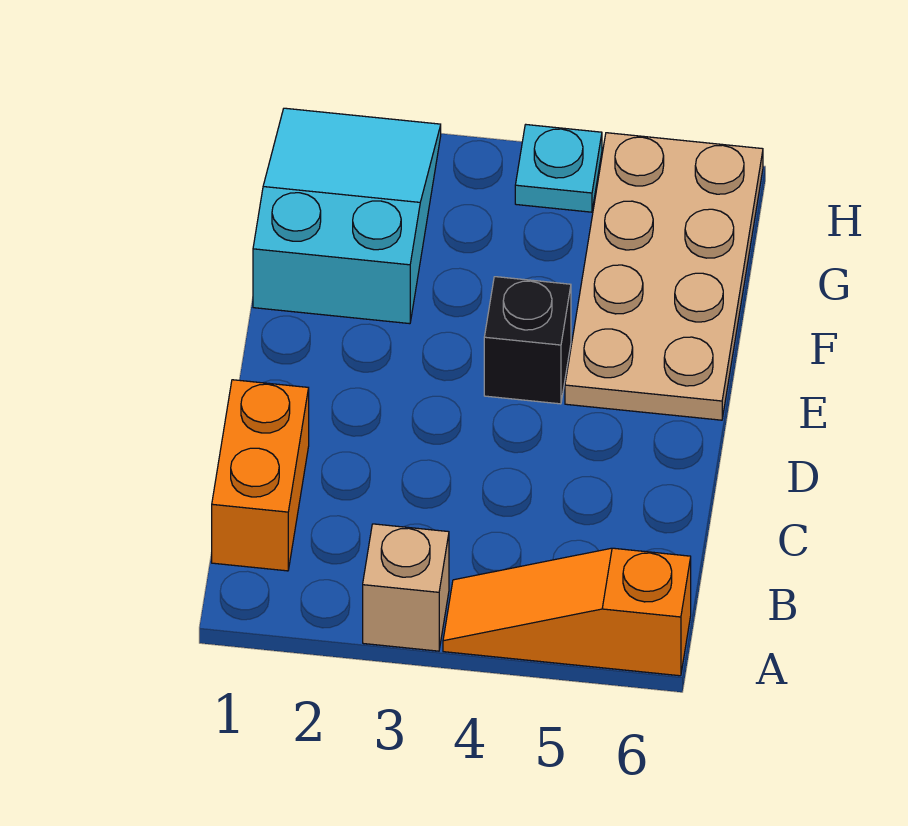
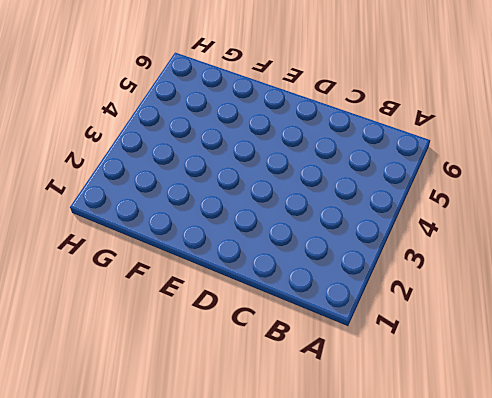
none -> tan 1x1 brick [363,524,449,651]
none -> orange 1x3 slope [443,548,691,676]

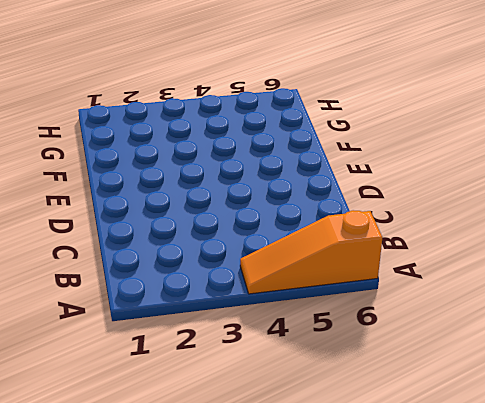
none -> tan 1x1 brick [363,524,449,651]
none -> orange 1x2 brick [212,380,309,571]

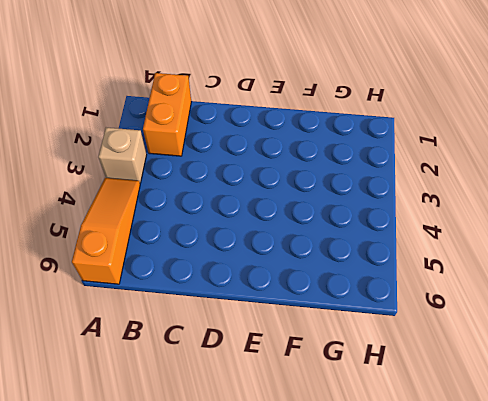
orange 1x2 brick [143,73,191,156] -> orange 1x2 brick turned to [212,380,309,571]
none -> black 1x1 brick [484,277,571,404]
none -> tan 2x4 plate [565,133,763,420]

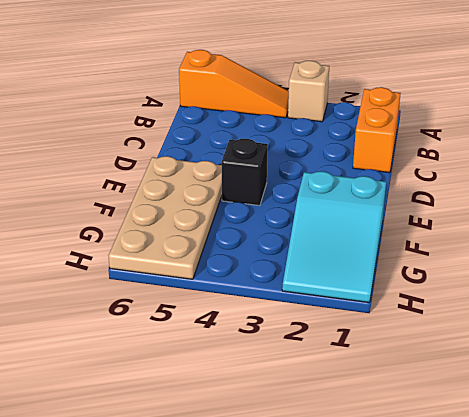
none -> cyan 1x1 plate [515,125,602,212]

